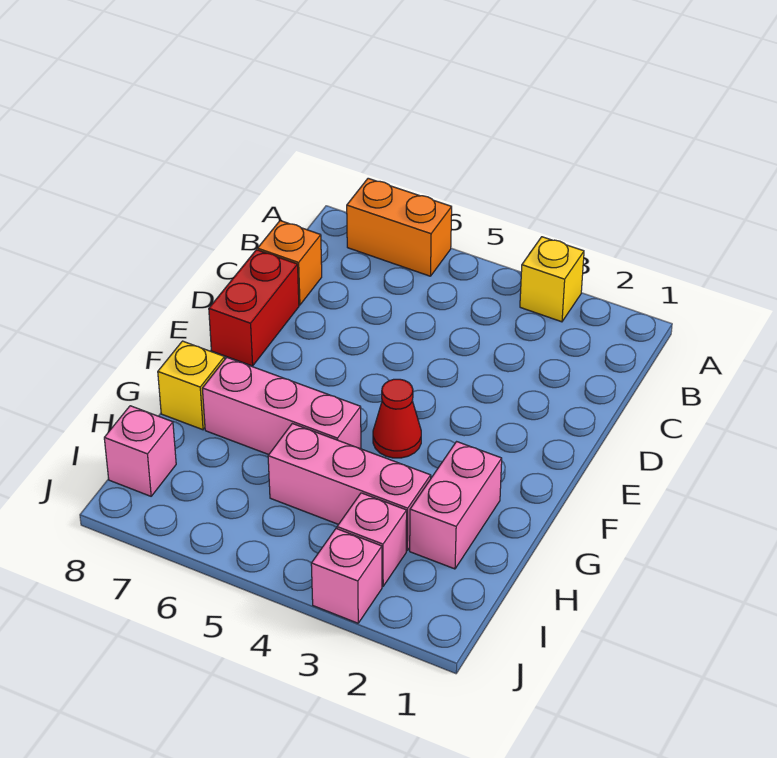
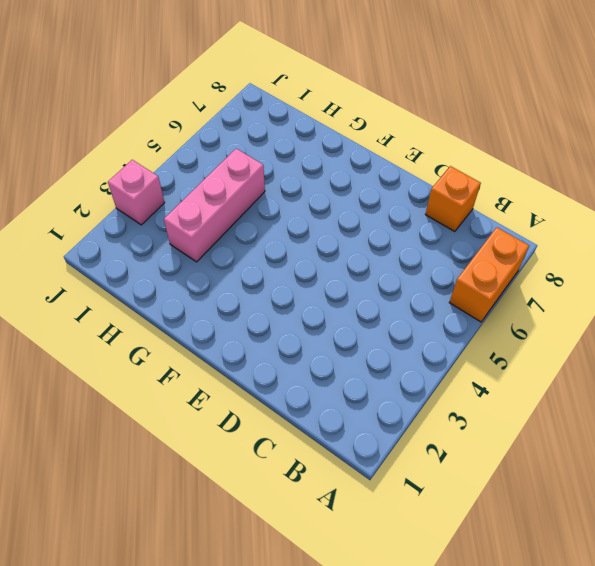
none -> yellow 1x1 brick [520,237,584,322]
none -> red 1x2 brick [209,250,299,366]
none -> red 1x1 cone [373,379,421,458]

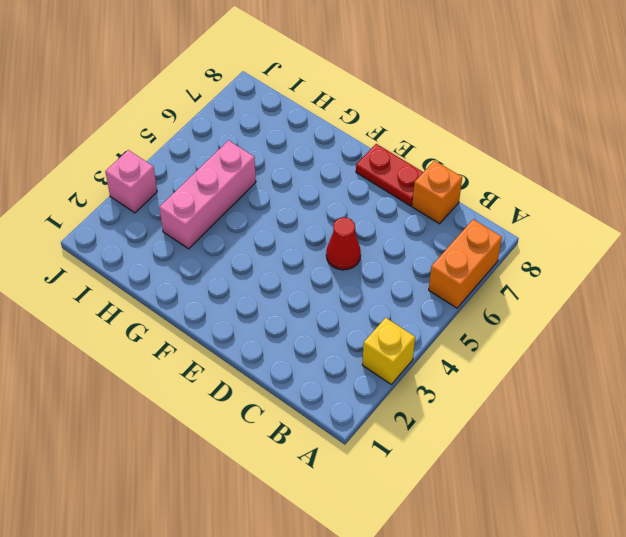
red 1x1 cone [326,218,361,270] -> red 1x1 cone moved to [373,379,421,458]
red 1x2 plate [356,144,423,206] -> red 1x2 brick [209,250,299,366]
none -> pink 1x2 brick [410,442,502,569]
none -> pink 1x3 brick [202,358,361,455]
none -> yellow 1x1 brick [158,341,225,430]

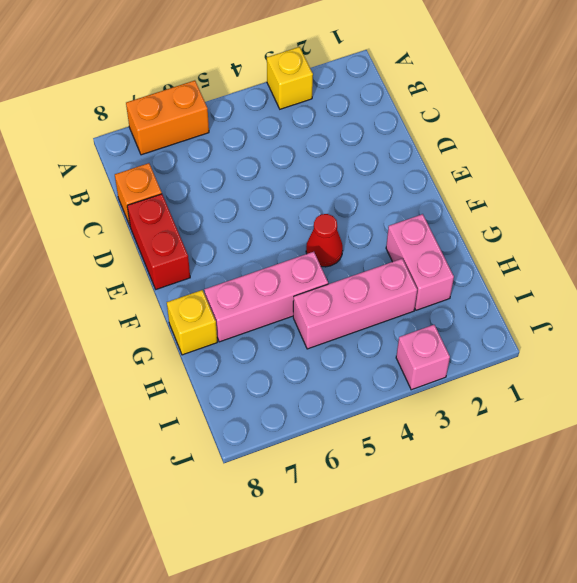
none -> pink 1x1 brick [337,493,407,586]
none -> pink 1x1 brick [104,406,176,496]

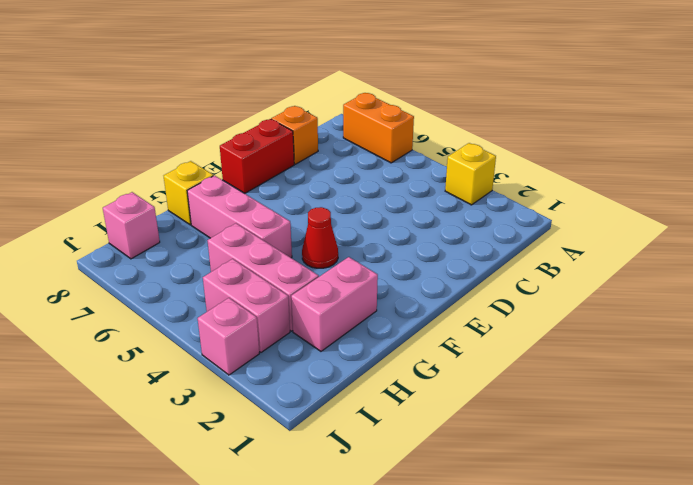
pink 1x2 brick [203,259,290,352] -> pink 1x1 brick [337,493,407,586]

